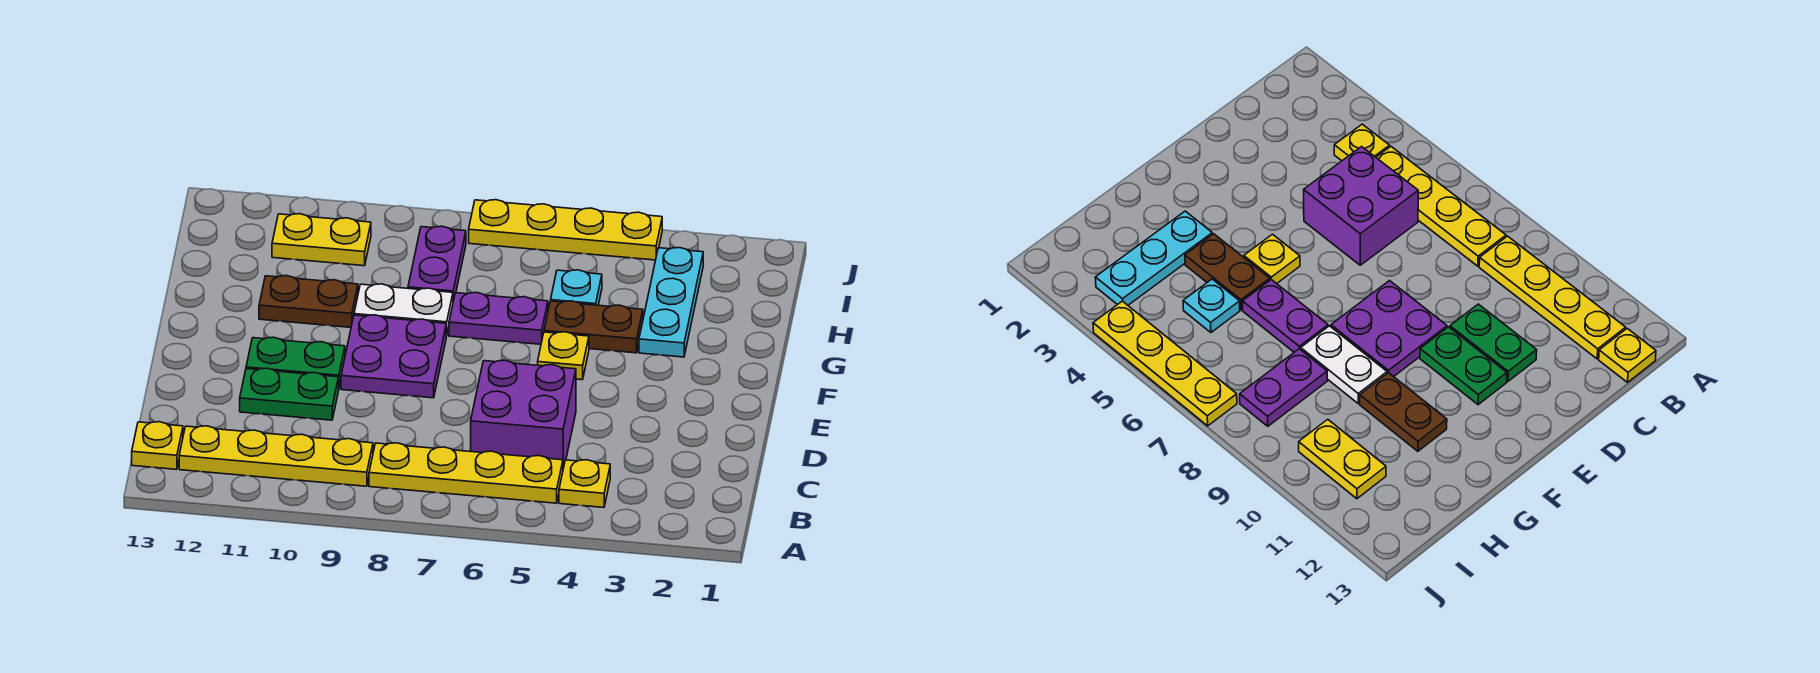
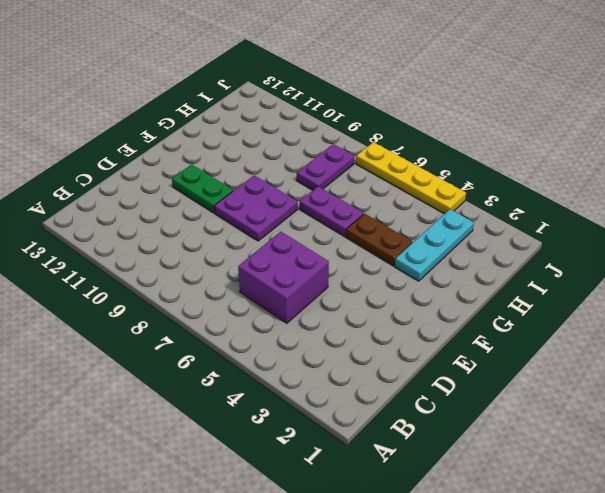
none -> yellow 1x1 plate [559,460,610,507]
none -> yellow 1x4 plate [369,443,563,503]
none -> yellow 1x4 plate [179,426,373,486]

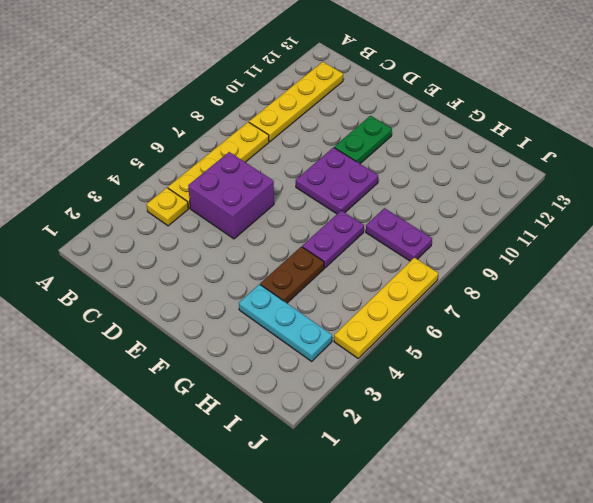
none -> yellow 1x1 plate [132,422,183,469]
none -> green 1x2 plate [240,368,339,420]
none -> yellow 1x1 plate [538,332,589,380]

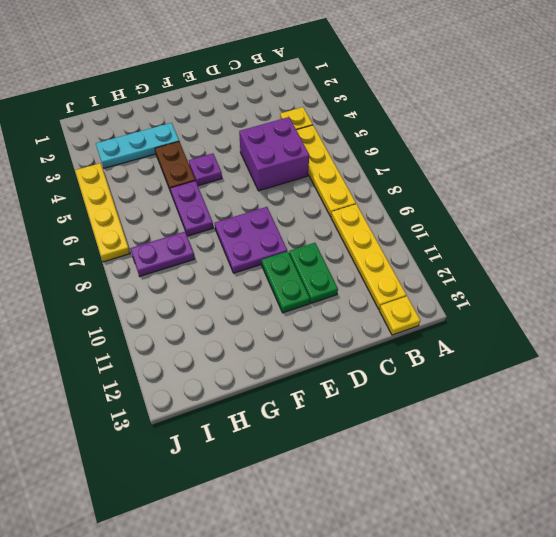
purple 1x1 plate [189,153,222,186] -> yellow 1x1 plate [538,332,589,380]
none -> white 1x2 plate [354,284,453,336]
none -> brown 1x2 plate [259,276,358,327]
none -> cyan 1x1 plate [551,270,602,305]

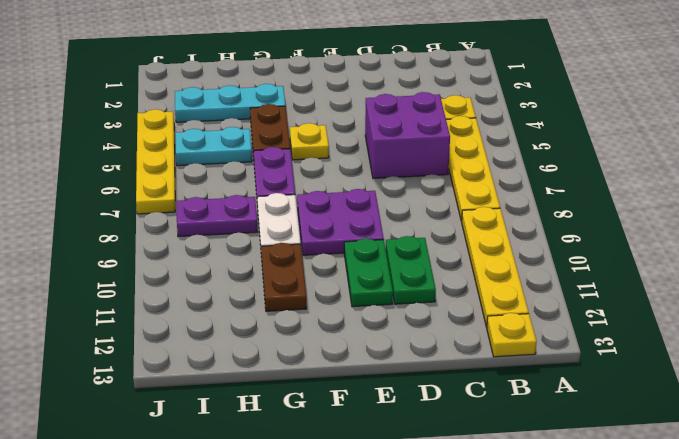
cyan 1x2 plate [175,127,252,166] -> cyan 1x1 plate [551,270,602,305]
none -> yellow 1x2 plate [272,214,371,266]

